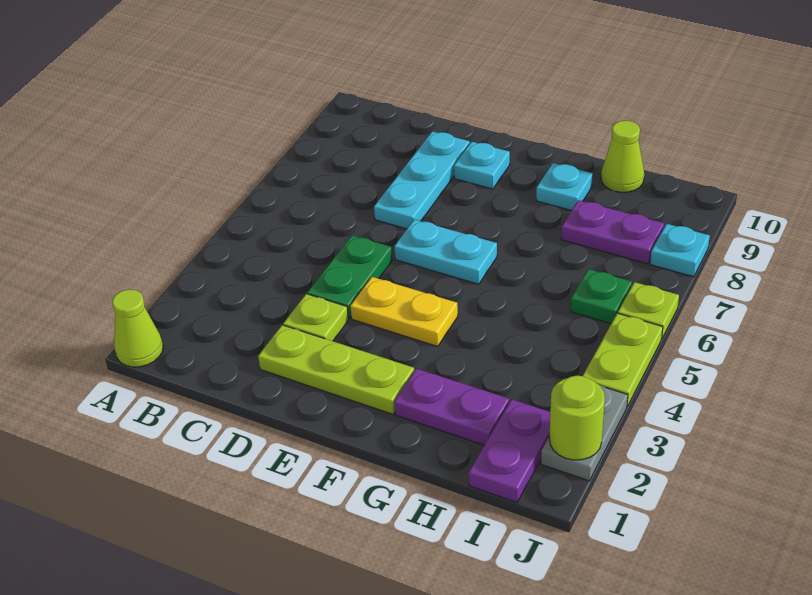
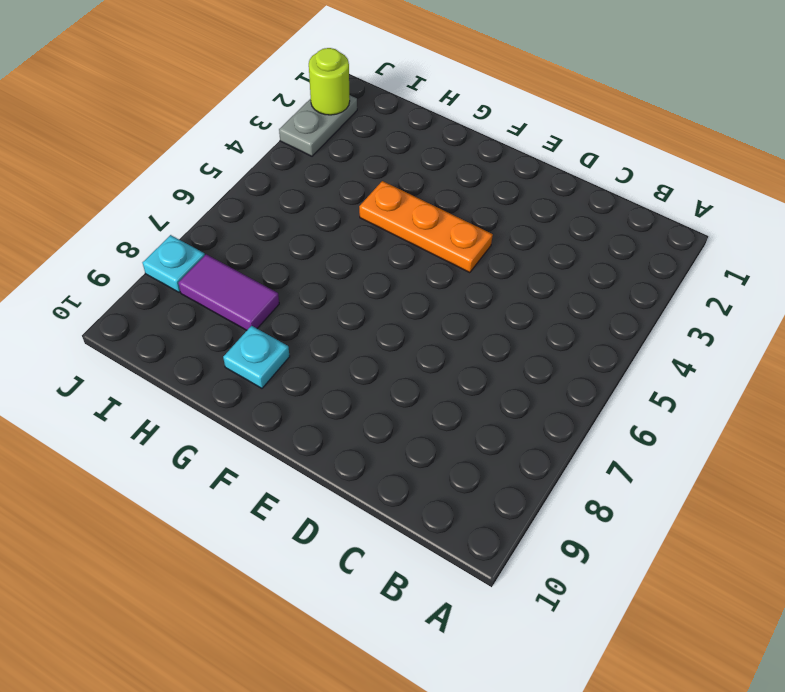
orange 1x3 plate [359,181,493,273] -> yellow 1x2 plate [350,277,458,346]
purple 1x2 tile [178,254,279,330] -> purple 1x2 plate [561,200,664,264]
none -> lime 1x1 cone [112,289,163,367]
none -> lime 1x3 plate [258,325,414,414]
none -> lime 1x1 plate [283,294,348,341]

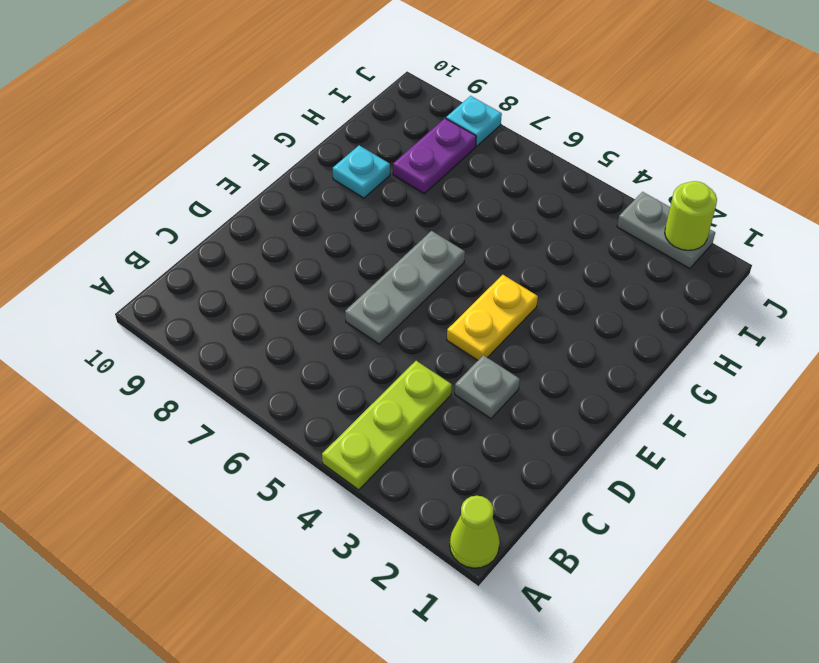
lime 1x3 plate [322,361,452,490] -> lime 1x3 plate moved to [258,325,414,414]
grey 1x1 plate [455,355,520,419] -> lime 1x1 plate [283,294,348,341]
grey 1x3 plate [345,231,465,344] -> cyan 1x2 plate [394,219,497,284]
none -> green 1x2 plate [307,235,392,319]
none -> cyan 1x3 plate [374,131,470,229]
none -> cyan 1x1 plate [454,142,510,189]

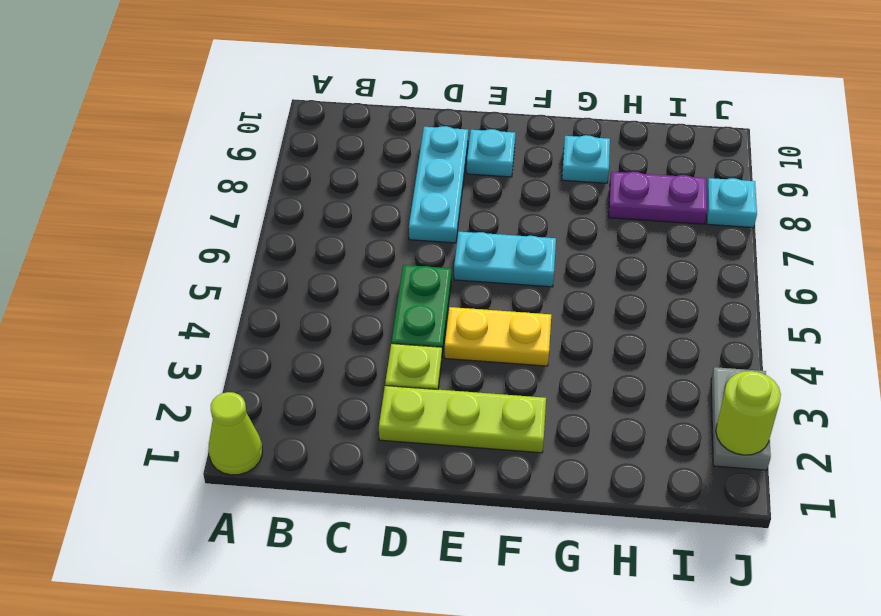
none -> purple 1x2 plate [394,369,509,445]
none -> lime 1x1 cone [601,121,644,192]
none -> purple 1x2 plate [469,400,550,502]

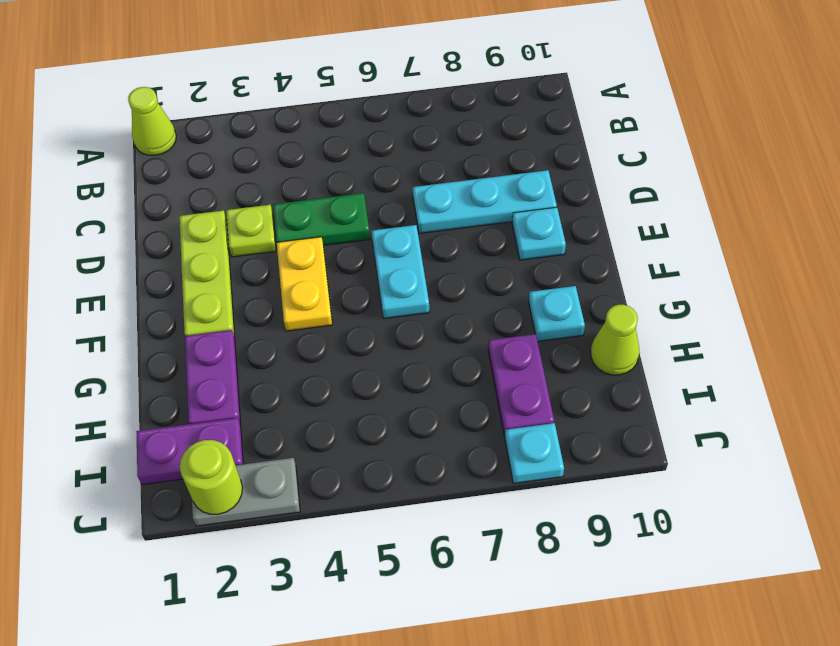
none -> green 1x1 plate [571,269,632,324]
none -> lime 1x2 plate [583,313,663,406]
none -> lime 1x1 plate [618,282,679,338]

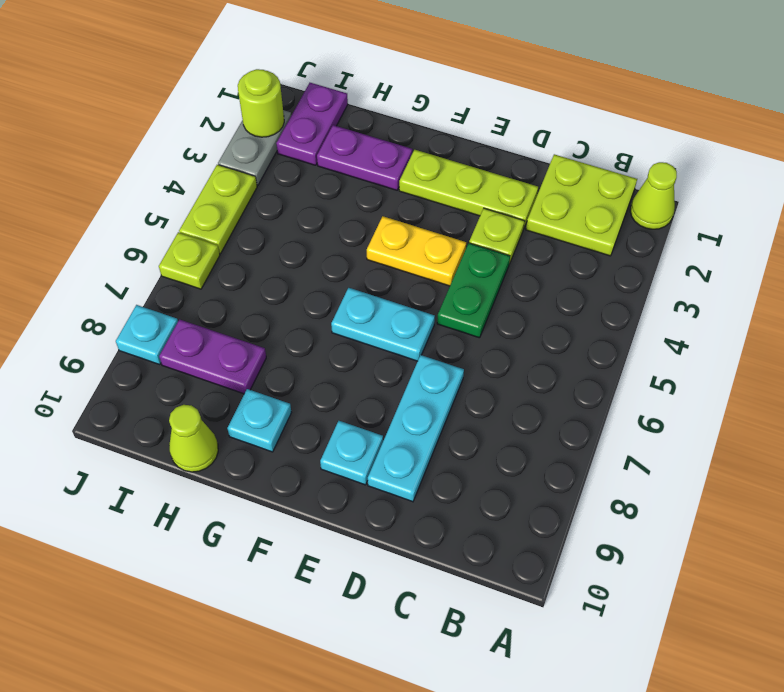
lime 2x2 plate [526,154,637,256] -> none
none -> green 1x1 plate [571,269,632,324]

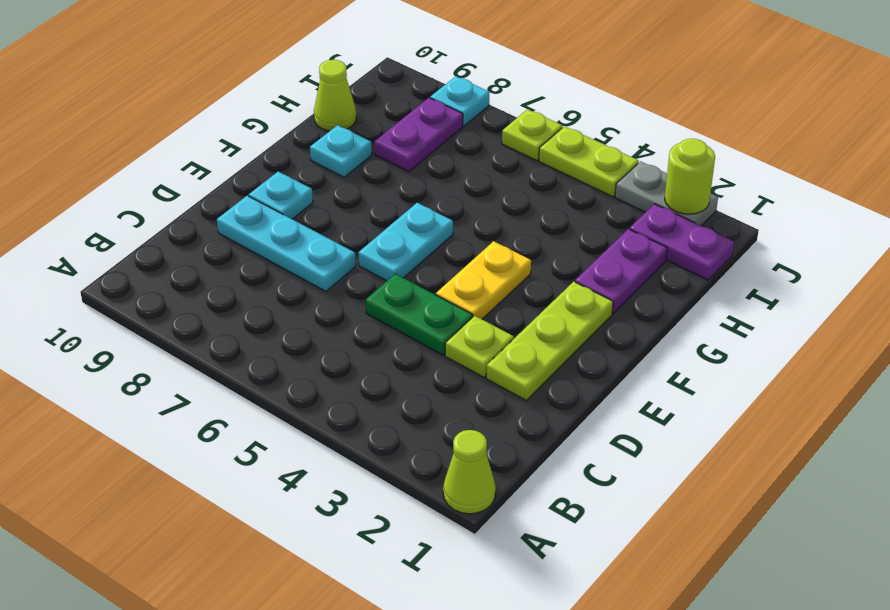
none -> green 1x1 plate [571,269,632,324]

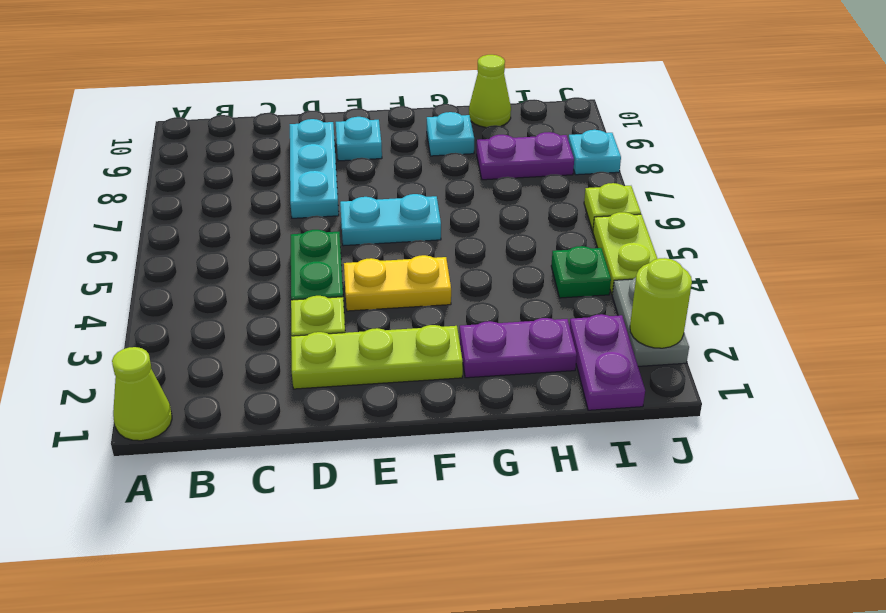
green 1x1 plate [551,246,611,298] -> green 1x1 plate moved to [571,269,632,324]

